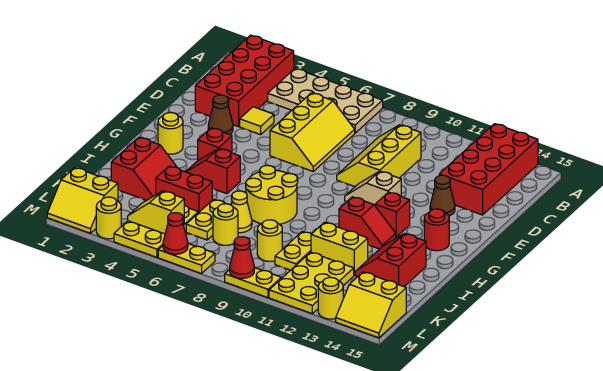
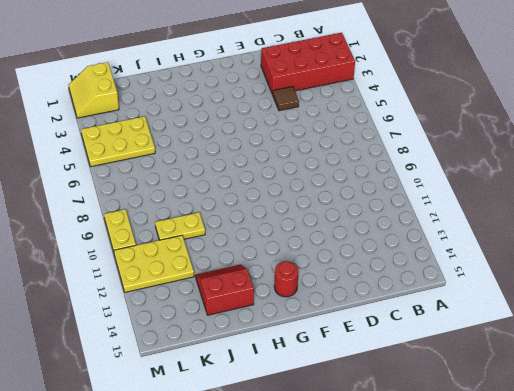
brown 1x1 tile [273,86,299,111] -> yellow 1x1 tile [240,107,274,135]
none -> tan 2x4 plate [268,69,383,133]
none -> red 2x4 brick [439,124,538,215]
none -> yellow 2x3 slope [270,93,355,171]
none -> yellow 2x3 slope [337,125,421,187]

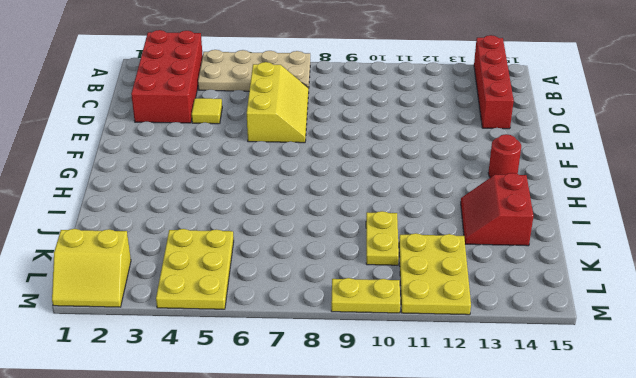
red 1x4 brick [474,35,514,129] -> red 2x4 brick [439,124,538,215]
none -> yellow 2x3 slope [337,125,421,187]
none -> brown 1x1 cone [208,95,233,134]
none -> brown 1x1 cone [430,175,455,216]
none -> tan 1x2 slope [345,171,401,205]

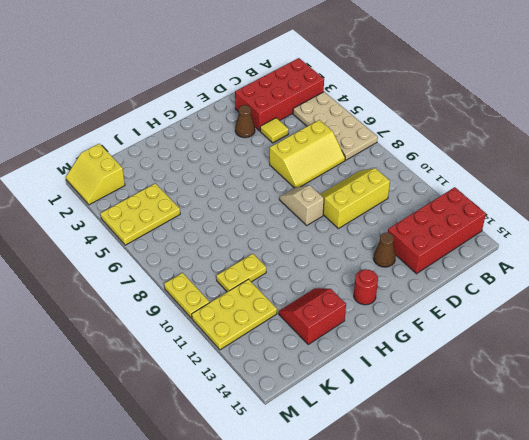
tan 1x2 slope [279,185,324,225] -> tan 1x2 slope moved to [345,171,401,205]
none -> yellow 1x1 round brick [158,113,183,154]
none -> red 1x1 brick [198,128,232,160]
none -> red 1x1 brick [375,192,410,237]
none -> red 1x2 slope [186,148,240,194]

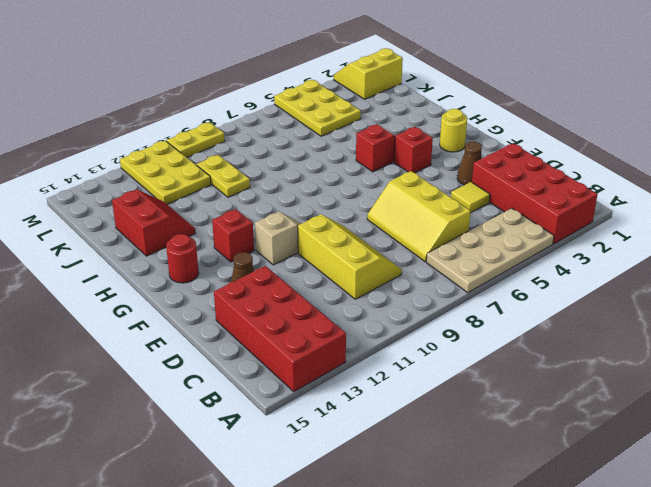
none -> yellow 2x2 round brick [246,165,298,224]
none -> red 1x2 slope [339,197,396,249]
none -> red 2x2 slope [111,137,177,200]
none -> red 1x2 brick [156,166,212,213]

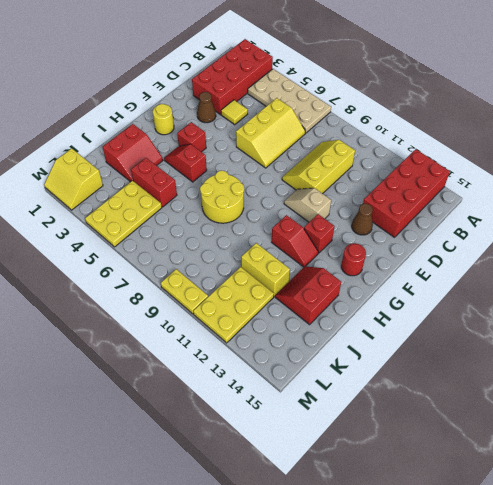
none -> yellow 1x2 plate [186,199,225,240]
none -> yellow 1x1 cone [231,191,252,233]
none -> yellow 1x2 plate [275,231,311,270]
none -> yellow 1x1 round brick [213,204,238,245]

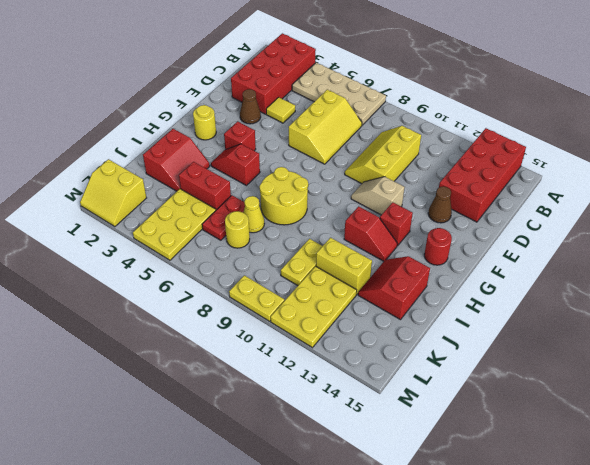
red 1x2 plate [202,195,245,240] -> yellow 1x2 plate [186,199,225,240]
none -> yellow 1x1 round brick [257,220,282,261]
none -> yellow 2x2 slope [336,272,406,338]
none -> yellow 1x1 round brick [96,197,121,239]
none -> yellow 1x2 plate [158,244,215,274]

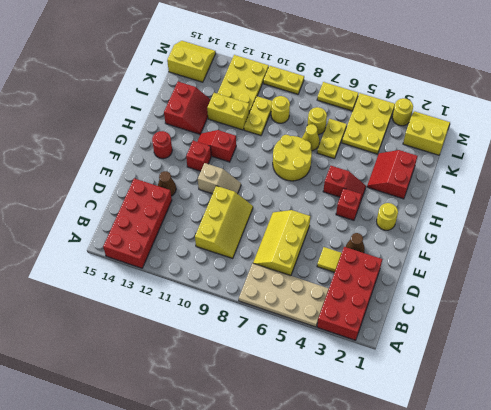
none -> red 1x2 brick [156,166,212,213]
none -> yellow 1x1 round brick [318,277,343,319]
none -> yellow 1x2 slope [128,191,184,234]
none -> red 1x1 cone [163,213,188,254]

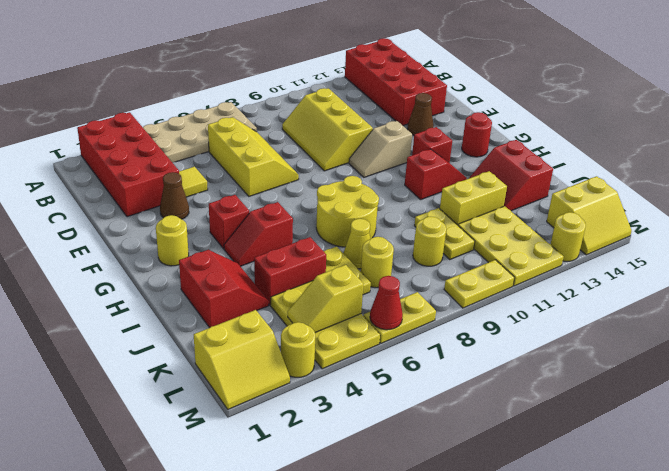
none -> red 1x1 cone [230,237,254,278]

